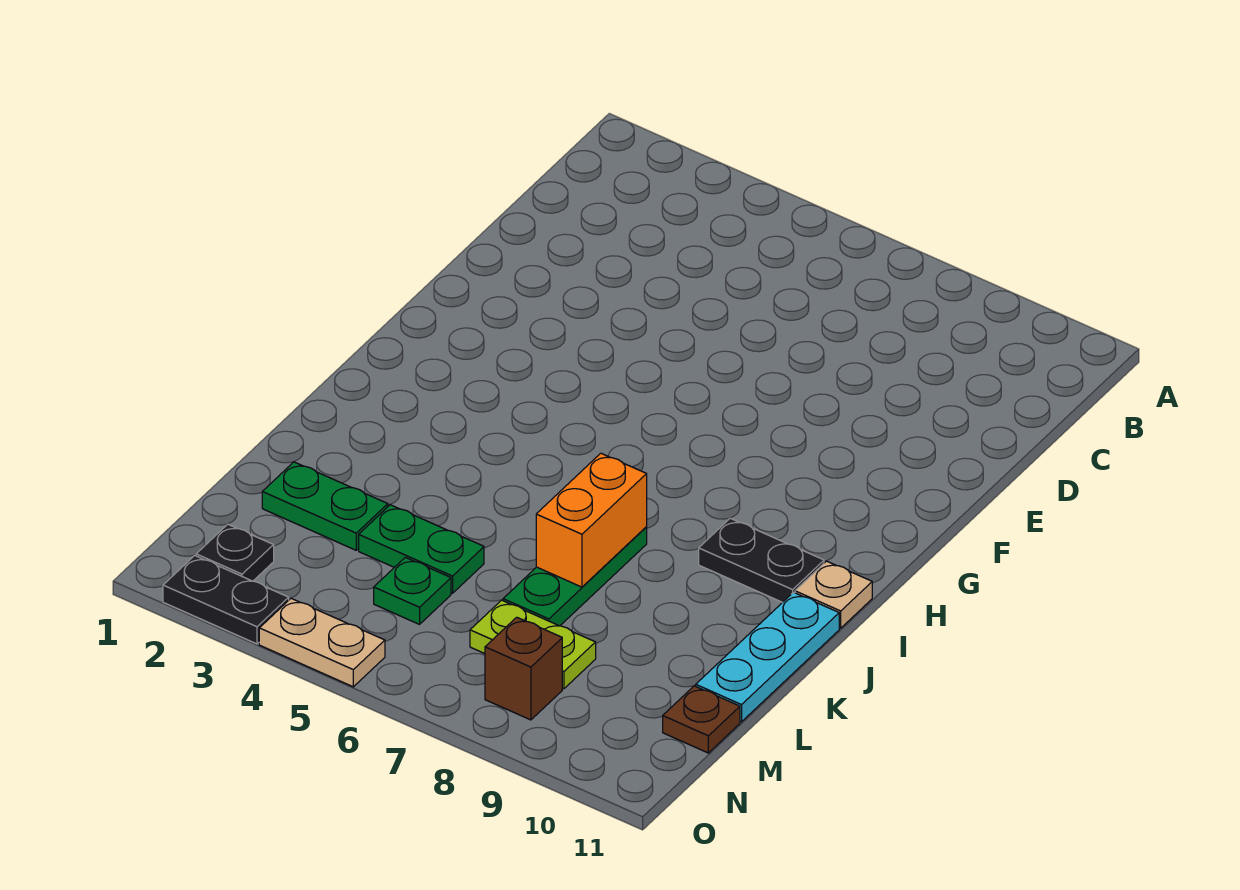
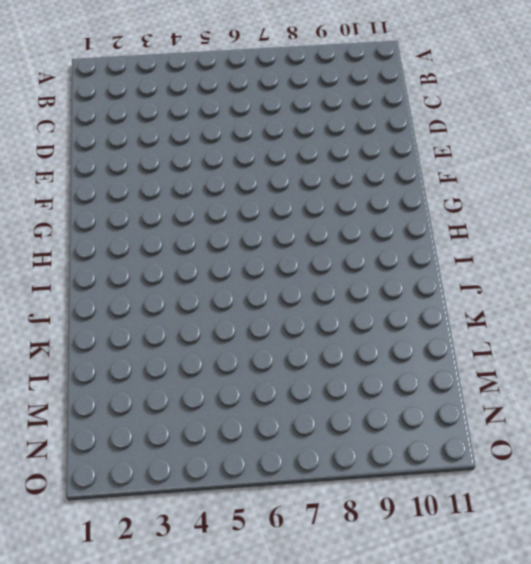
none -> black 1x2 plate [699,518,824,602]
none -> tan 1x1 plate [795,561,872,628]
none -> green 1x3 plate [503,527,647,626]

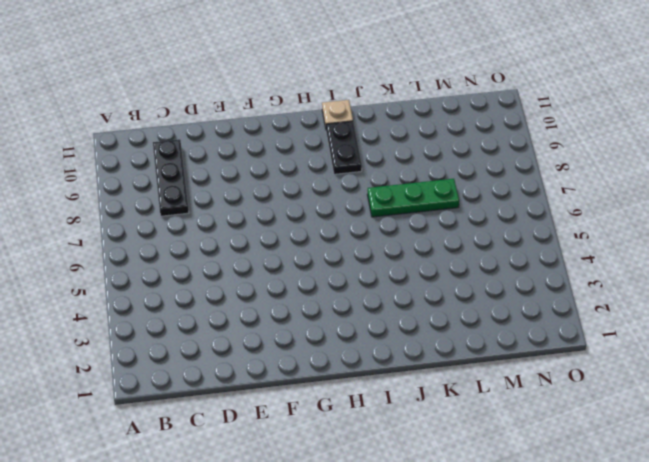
black 1x3 plate [153,139,189,216] -> none
none -> cyan 1x3 plate [696,592,839,722]
none -> green 1x2 plate [262,462,388,550]
none -> green 1x2 plate [359,505,484,593]

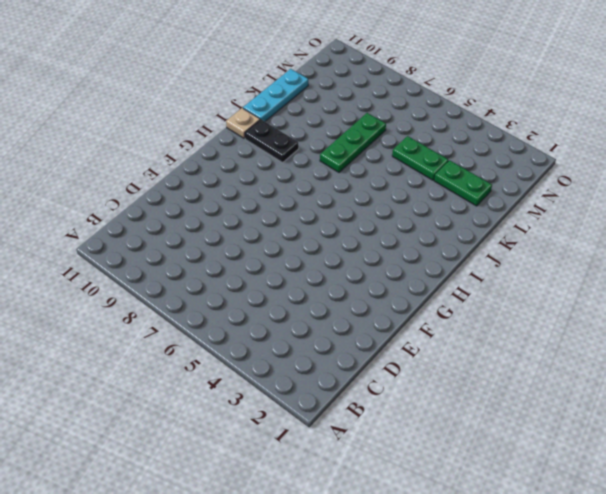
none -> green 1x1 plate [374,557,451,624]
none -> lime 1x2 plate [470,600,596,689]
none -> brown 1x1 plate [663,686,740,753]

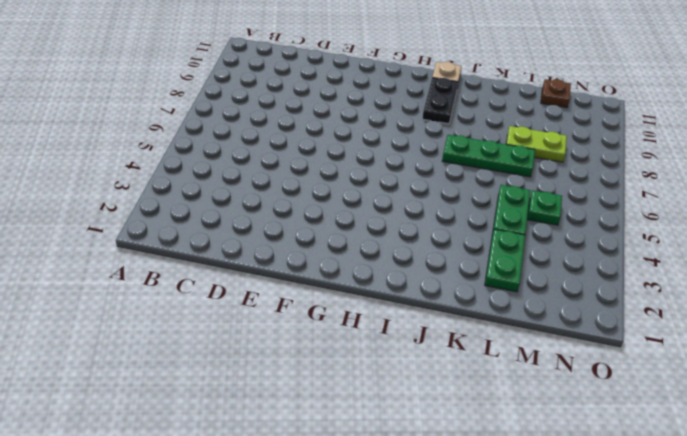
lime 1x2 plate [506,126,567,162] -> lime 1x2 plate turned to [470,600,596,689]
none -> cyan 1x3 plate [696,592,839,722]
none -> black 1x1 plate [196,524,274,581]
none -> brown 1x1 brick [485,617,562,720]

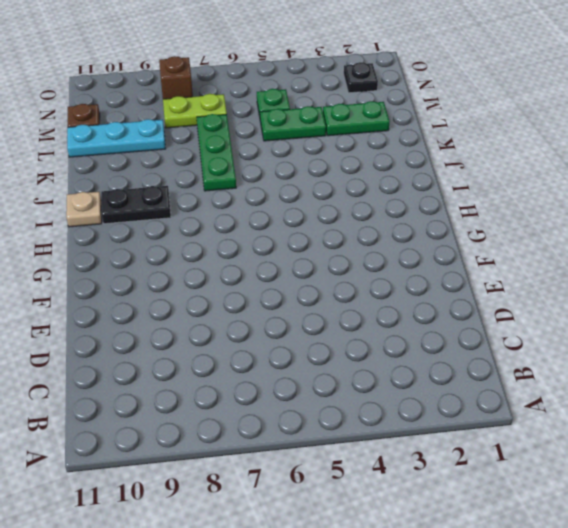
cyan 1x3 plate [67,119,165,157] -> cyan 1x3 plate turned to [696,592,839,722]
none -> black 1x2 plate [163,555,289,644]
none -> tan 1x2 plate [259,598,385,687]
none -> orange 1x2 brick [536,453,647,587]

